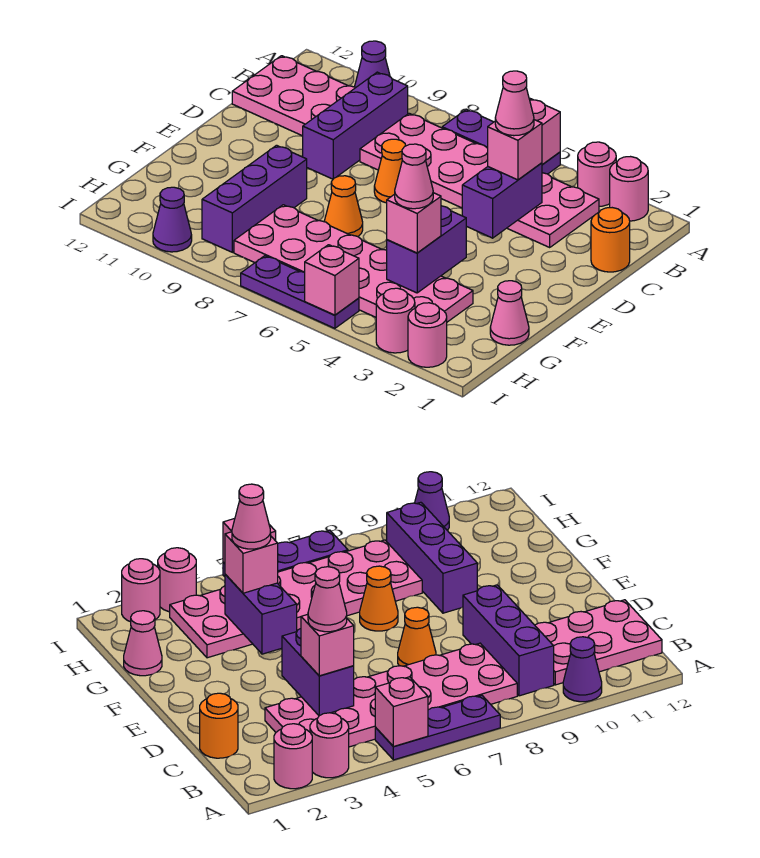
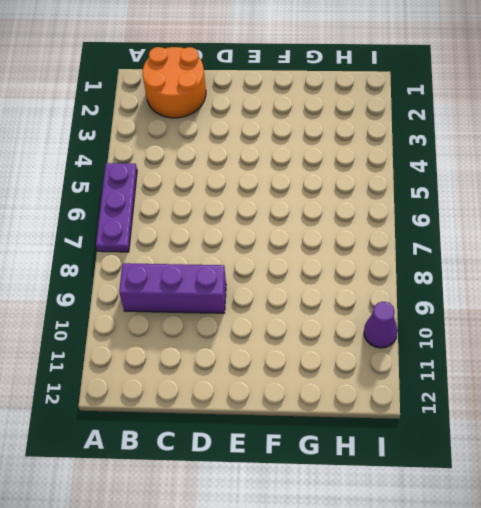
orange 2x2 round brick [143,47,206,118] -> orange 1x1 round brick [591,208,630,272]
none -> pink 1x1 round brick [610,157,648,221]
none -> pink 1x1 round brick [578,142,616,206]
none -> purple 1x1 cone [355,41,390,87]

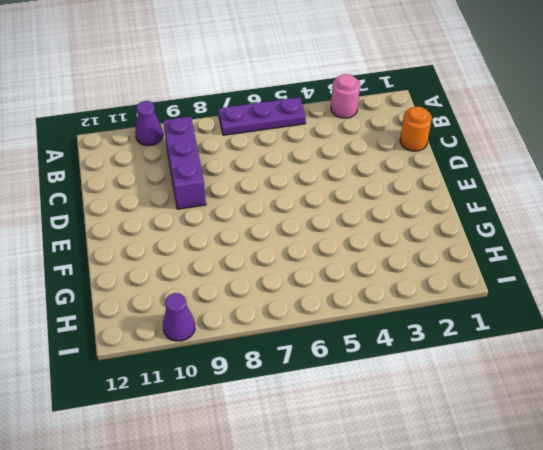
none -> pink 1x1 round brick [610,157,648,221]
none -> pink 2x6 plate [360,113,599,247]
none -> pink 2x3 plate [232,56,356,136]

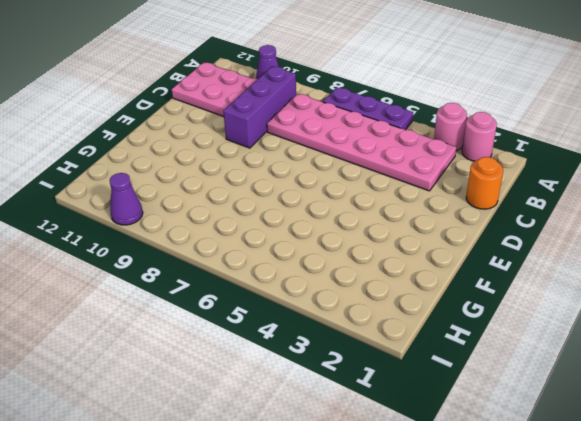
none -> orange 1x1 cone [374,139,406,203]
none -> orange 1x1 cone [324,176,363,236]
none -> purple 1x3 brick [202,145,307,252]

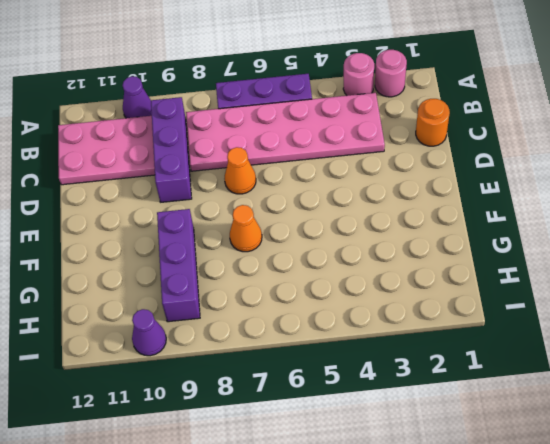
none -> pink 1x1 cone [490,281,529,345]
none -> pink 2x6 plate [234,205,473,322]
none -> pink 1x1 round brick [408,303,447,367]

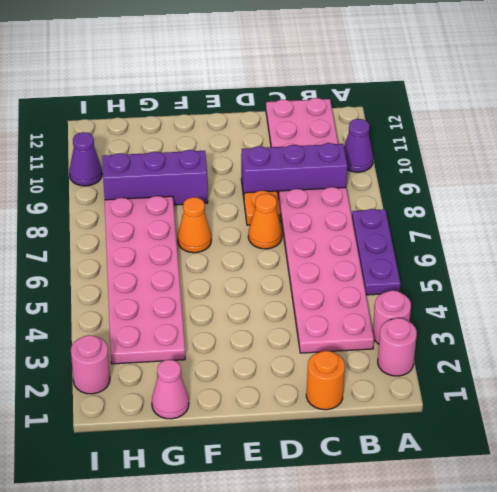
orange 1x1 plate [244,191,280,225] -> none
none -> pink 1x1 round brick [376,288,415,353]
none -> purple 1x3 plate [241,256,359,328]
none -> pink 1x1 brick [529,99,560,165]

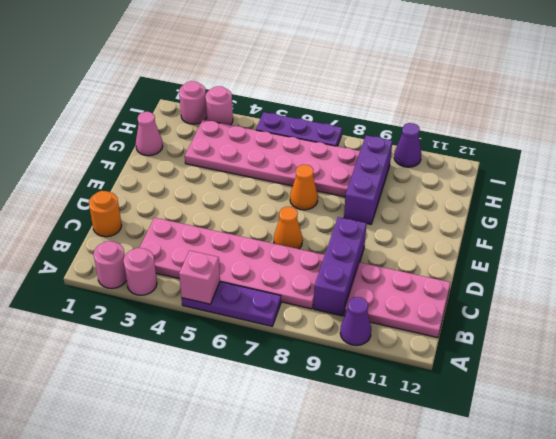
none -> purple 1x2 brick [462,163,542,238]
none -> purple 1x2 brick [387,206,466,293]
none -> pink 1x1 brick [305,245,359,315]

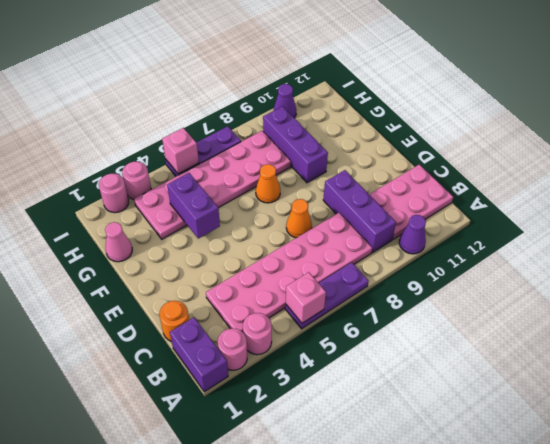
purple 1x2 brick [170,317,228,392] -> purple 1x2 brick moved to [462,163,542,238]
none -> pink 1x1 brick [488,120,542,180]
none -> pink 1x1 brick [387,193,441,253]
none -> pink 1x1 cone [495,71,534,136]

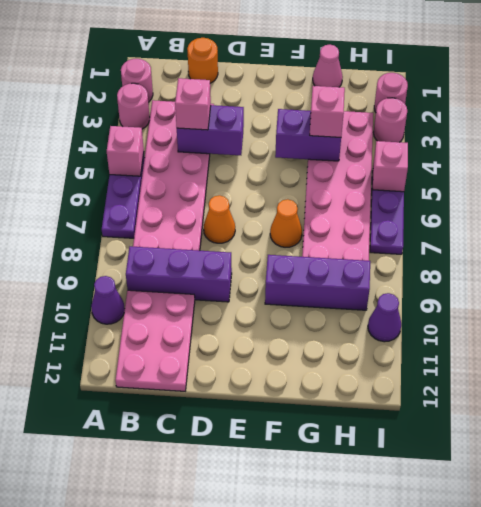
none -> pink 1x1 cone [495,71,534,136]
none -> pink 1x1 cone [395,144,433,209]

